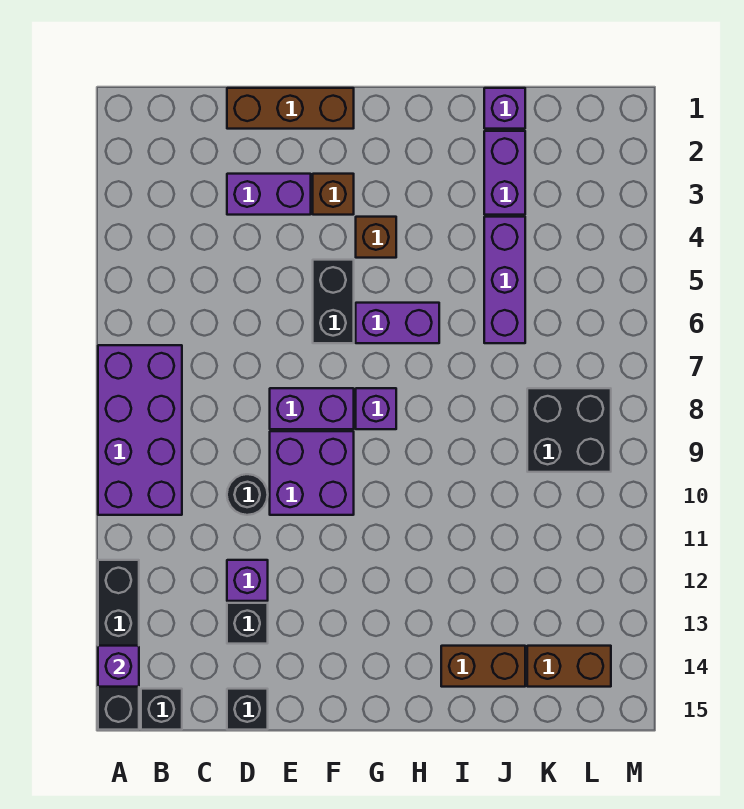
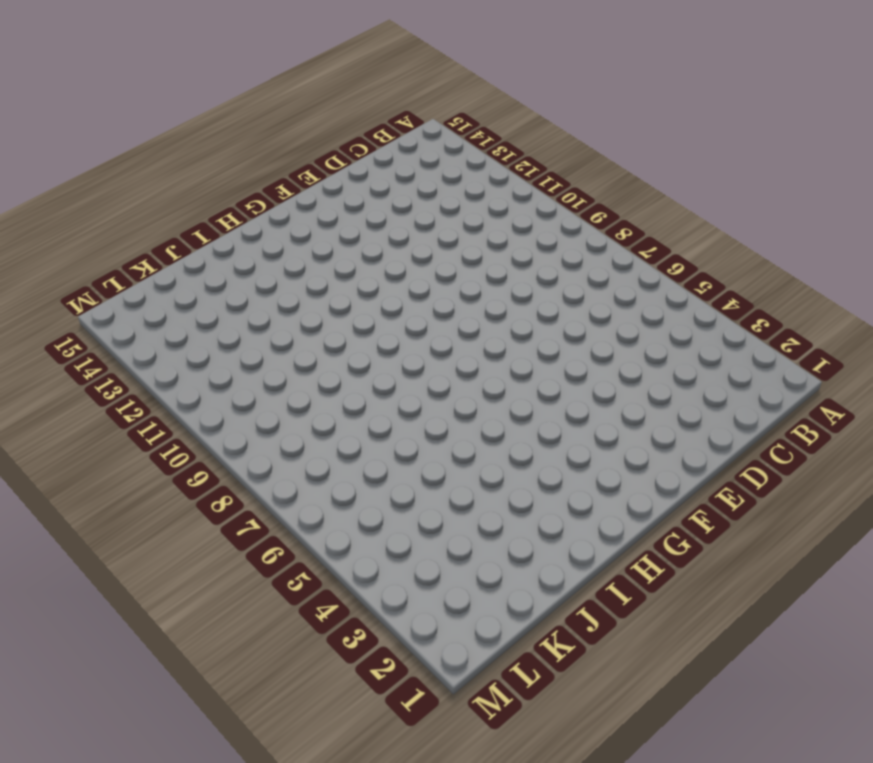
none -> purple 2x4 brick [98,345,182,515]
none -> black 1x4 brick [98,560,139,730]
none -> black 1x1 brick [141,689,182,730]

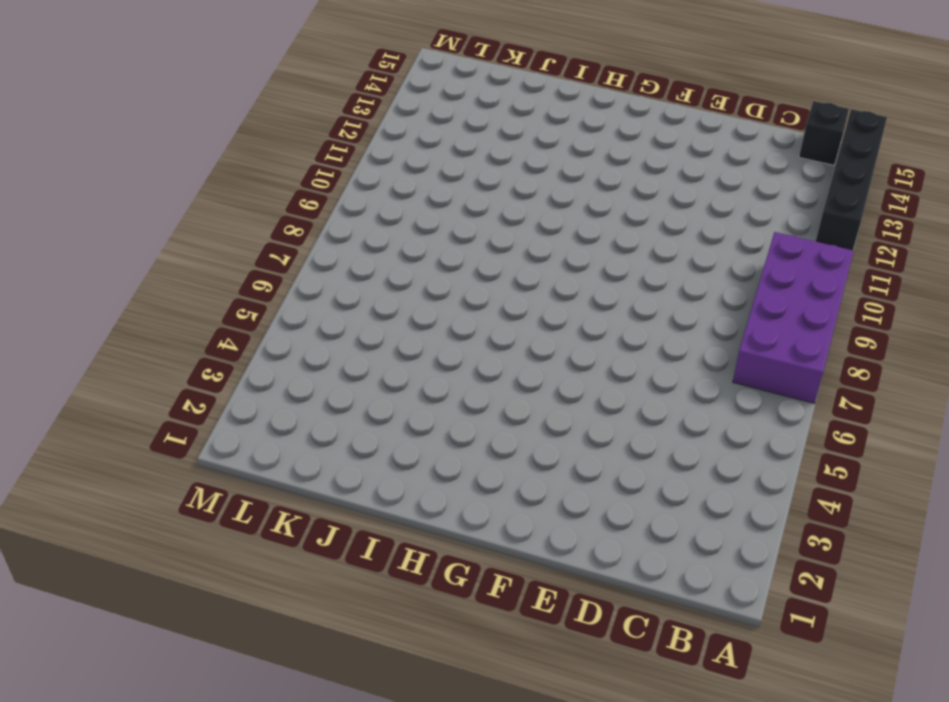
none -> brown 1x3 brick [227,88,354,129]
none -> purple 1x2 brick [227,174,311,215]
none -> black 1x1 round brick [227,474,268,515]

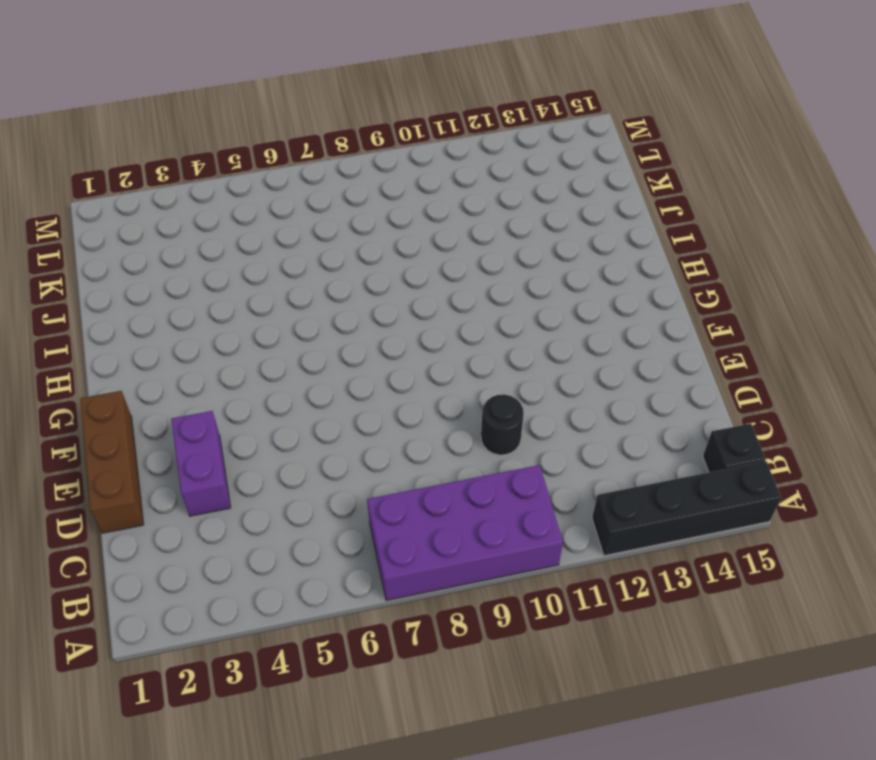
none -> purple 1x1 brick [227,560,268,601]
none -> black 1x1 brick [227,603,268,644]
none -> black 1x1 brick [227,689,268,730]

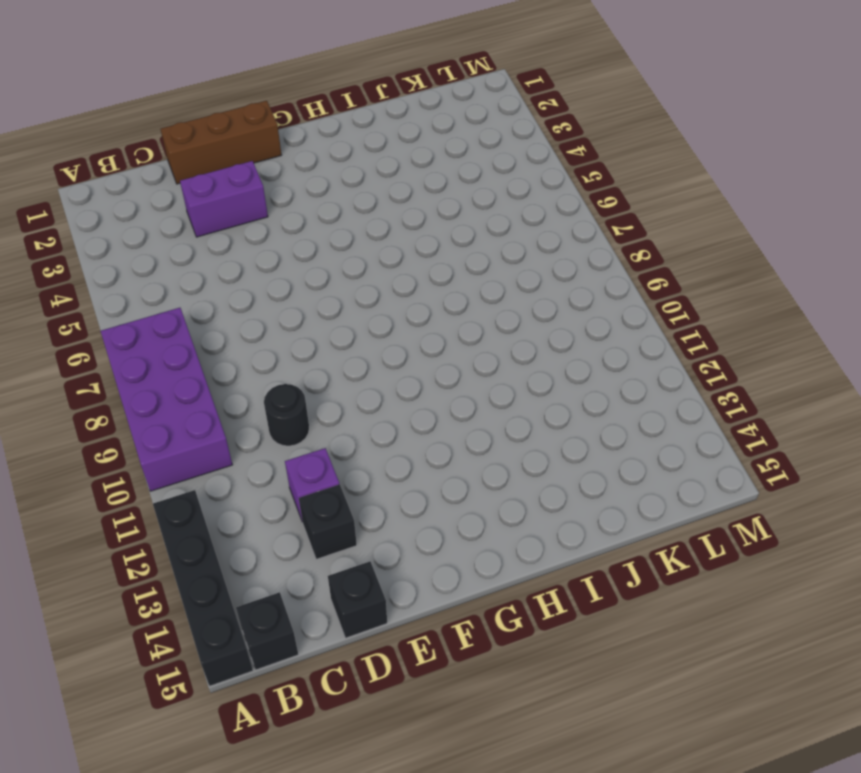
none -> purple 1x2 brick [270,388,354,429]
none -> purple 2x2 brick [270,431,354,515]
none -> brown 1x1 brick [313,174,354,215]

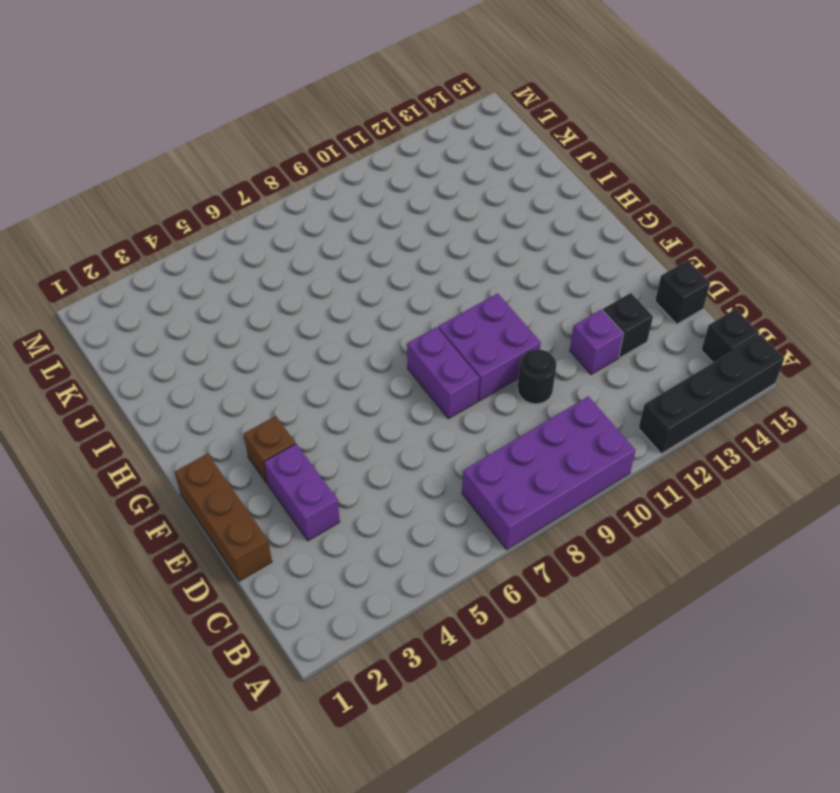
none -> black 1x2 brick [313,260,354,343]
none -> brown 1x1 brick [356,217,396,258]
none -> purple 1x2 brick [356,303,439,343]

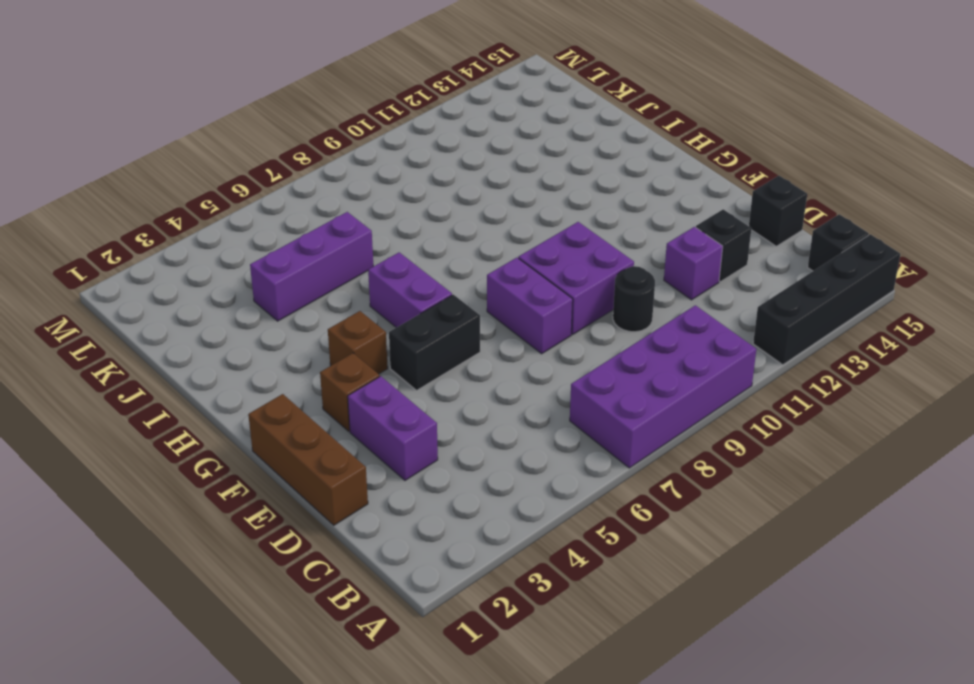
none -> purple 1x1 brick [356,388,396,429]
none -> brown 1x2 brick [441,646,525,687]
none -> purple 1x1 brick [484,88,525,129]

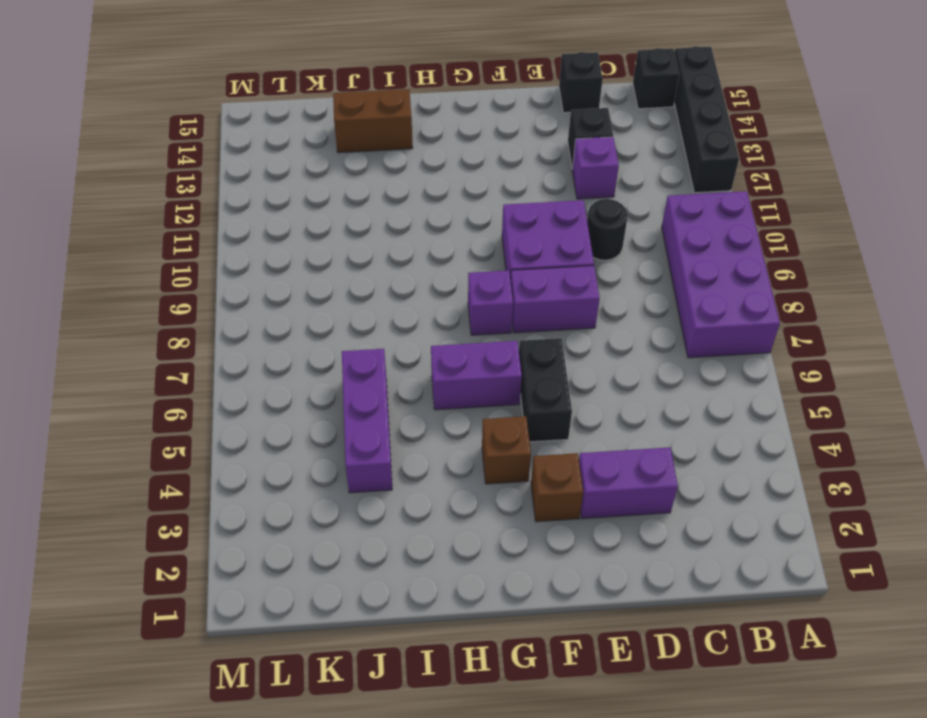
none -> brown 1x3 brick [227,88,354,129]
none -> purple 1x1 brick [484,88,525,129]
none -> purple 1x2 brick [484,131,525,215]

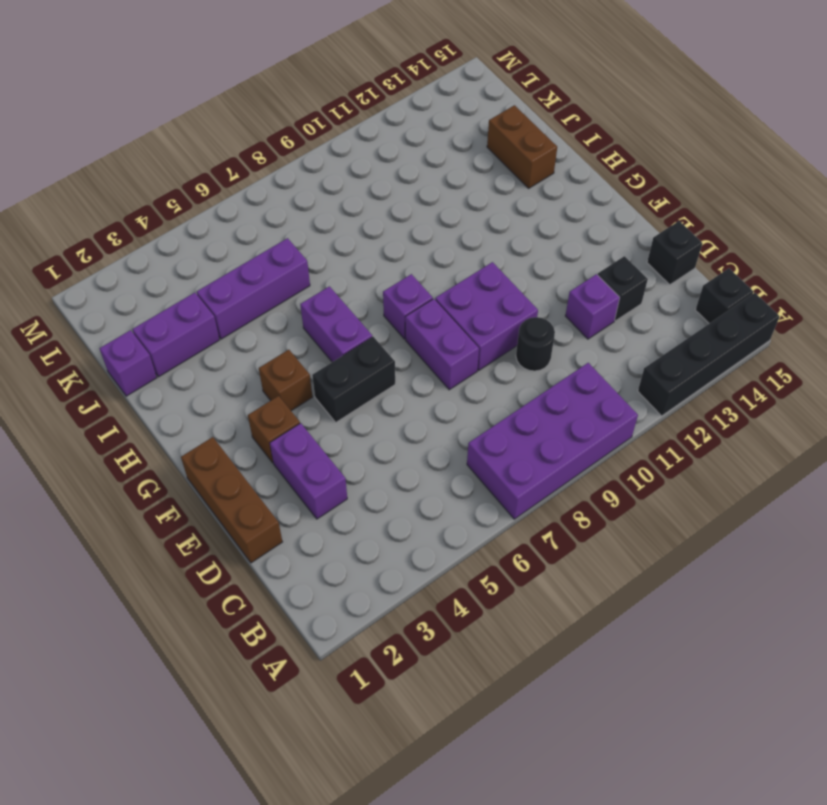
none -> black 2x2 brick [527,388,611,472]
none -> brown 1x2 brick [527,646,611,687]
none -> purple 1x1 brick [98,646,139,687]

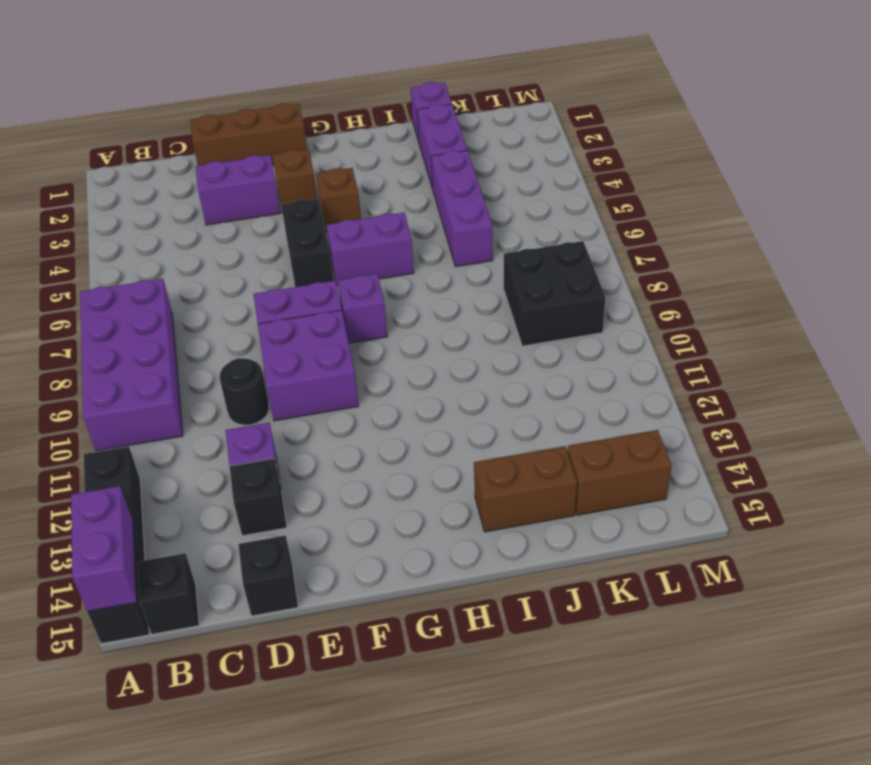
purple 1x2 brick [71,486,137,612] -> purple 1x1 brick [98,646,139,687]

